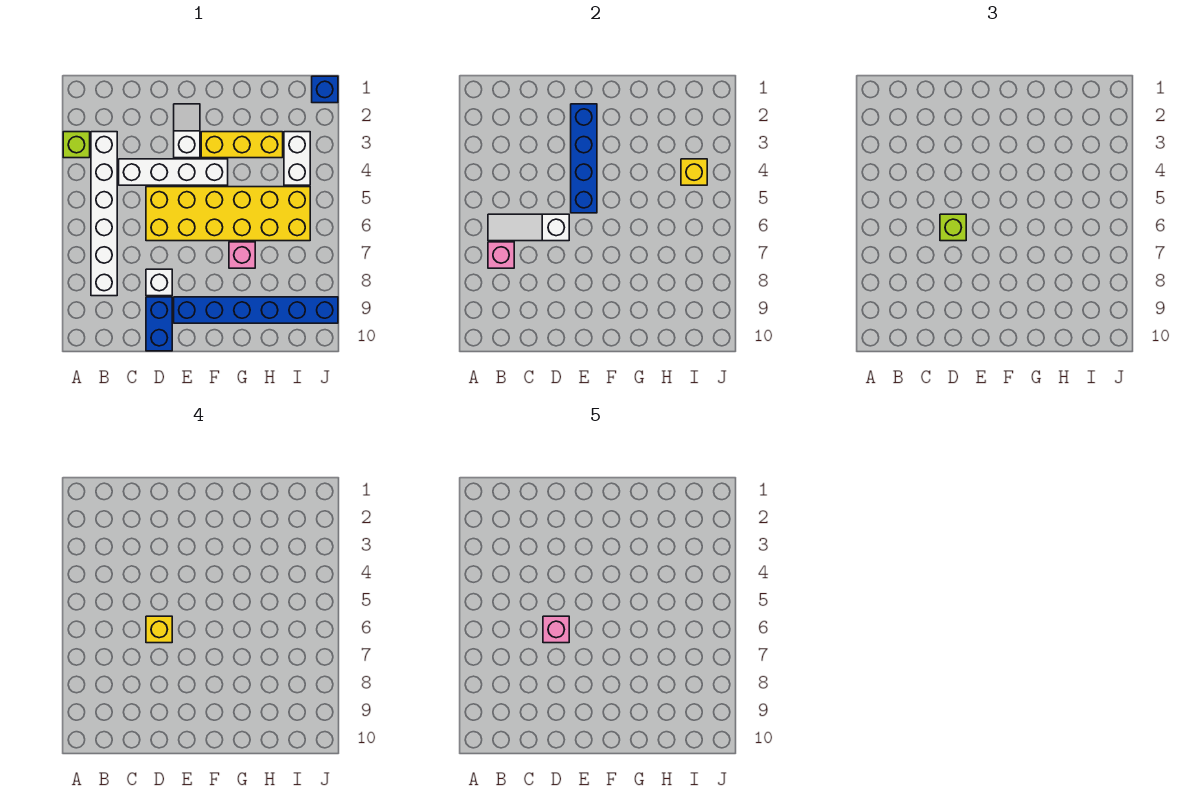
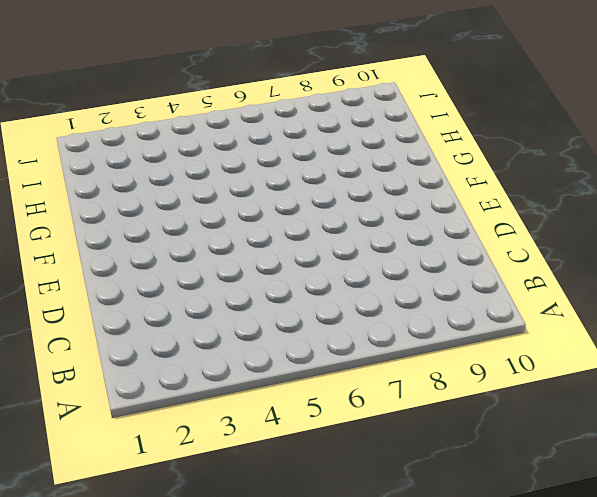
none -> lime 1x1 brick [63,132,90,158]
none -> white 1x6 brick [91,132,117,296]
none -> white 1x4 brick [119,159,228,185]

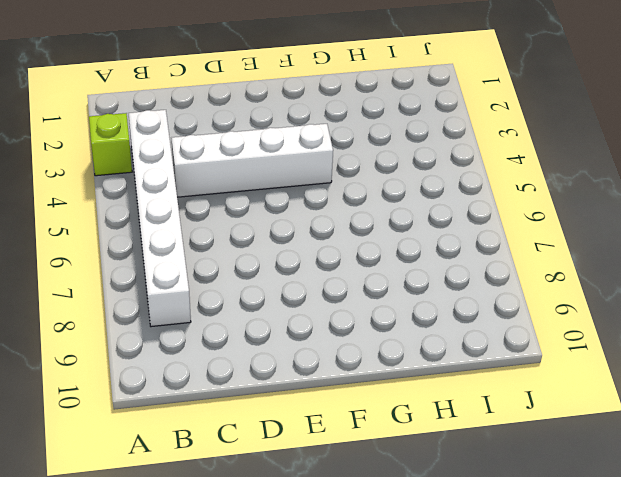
none -> yellow 2x6 brick [146,187,310,241]
none -> white 1x1 brick [146,269,172,296]
none -> blue 1x2 brick [146,297,172,351]

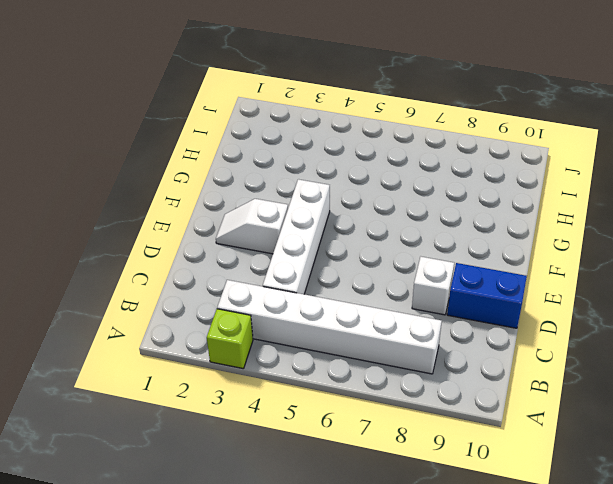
none -> yellow 2x6 brick [146,187,310,241]
none -> blue 1x6 brick [174,297,338,323]
none -> yellow 1x3 brick [201,132,283,158]

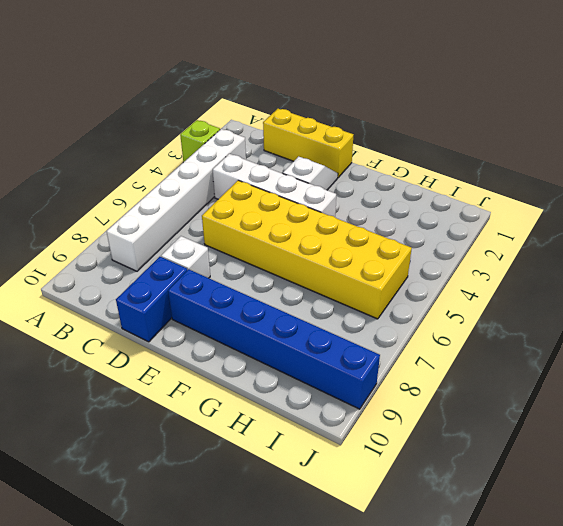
yellow 1x3 brick [263,109,353,177] -> yellow 1x3 brick moved to [201,132,283,158]
none -> pink 1x1 brick [229,242,255,268]
none -> white 1x2 brick [284,132,310,185]
none -> blue 1x1 brick [312,76,338,103]

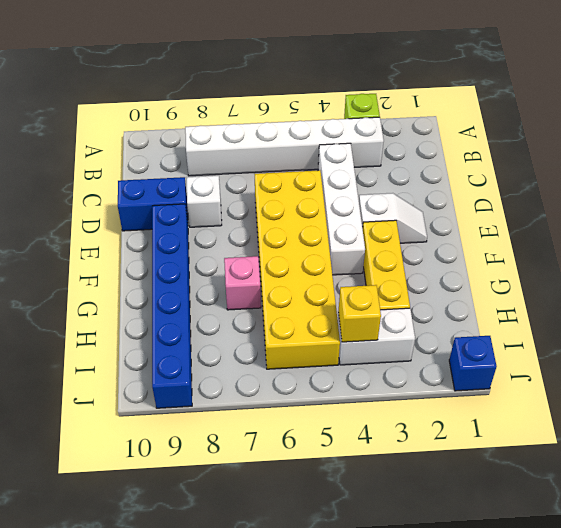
none -> white 1x3 slope [488,214,569,241]
none -> pink 1x1 brick [488,242,514,268]
none -> blue 1x4 brick [571,104,597,213]

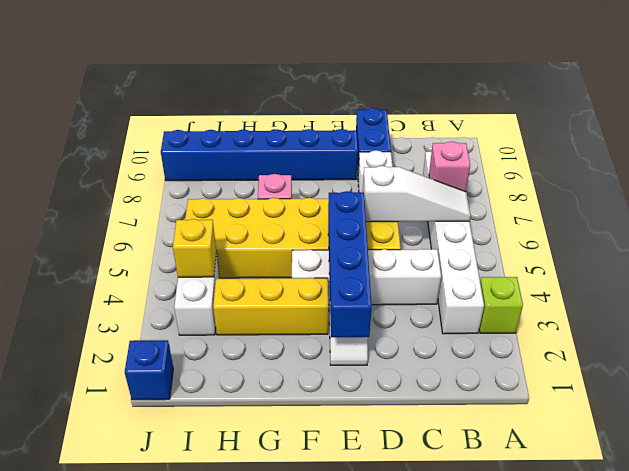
none -> lime 1x1 brick [940,214,966,241]
none -> yellow 1x1 brick [146,616,172,643]
none -> pink 1x1 brick [543,616,569,643]

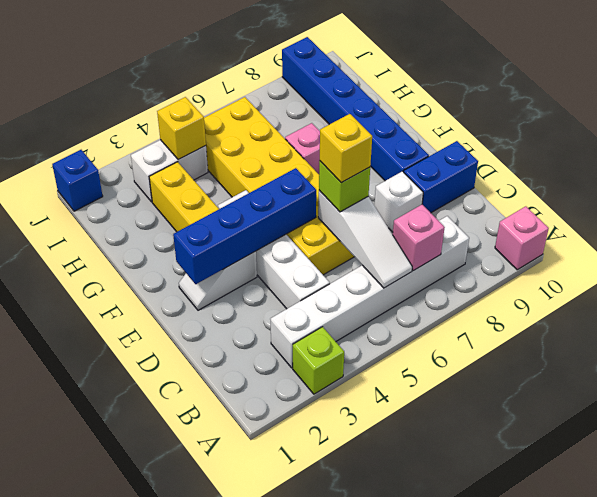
pink 1x1 brick [495,206,549,270] -> pink 1x1 brick moved to [543,616,569,643]

